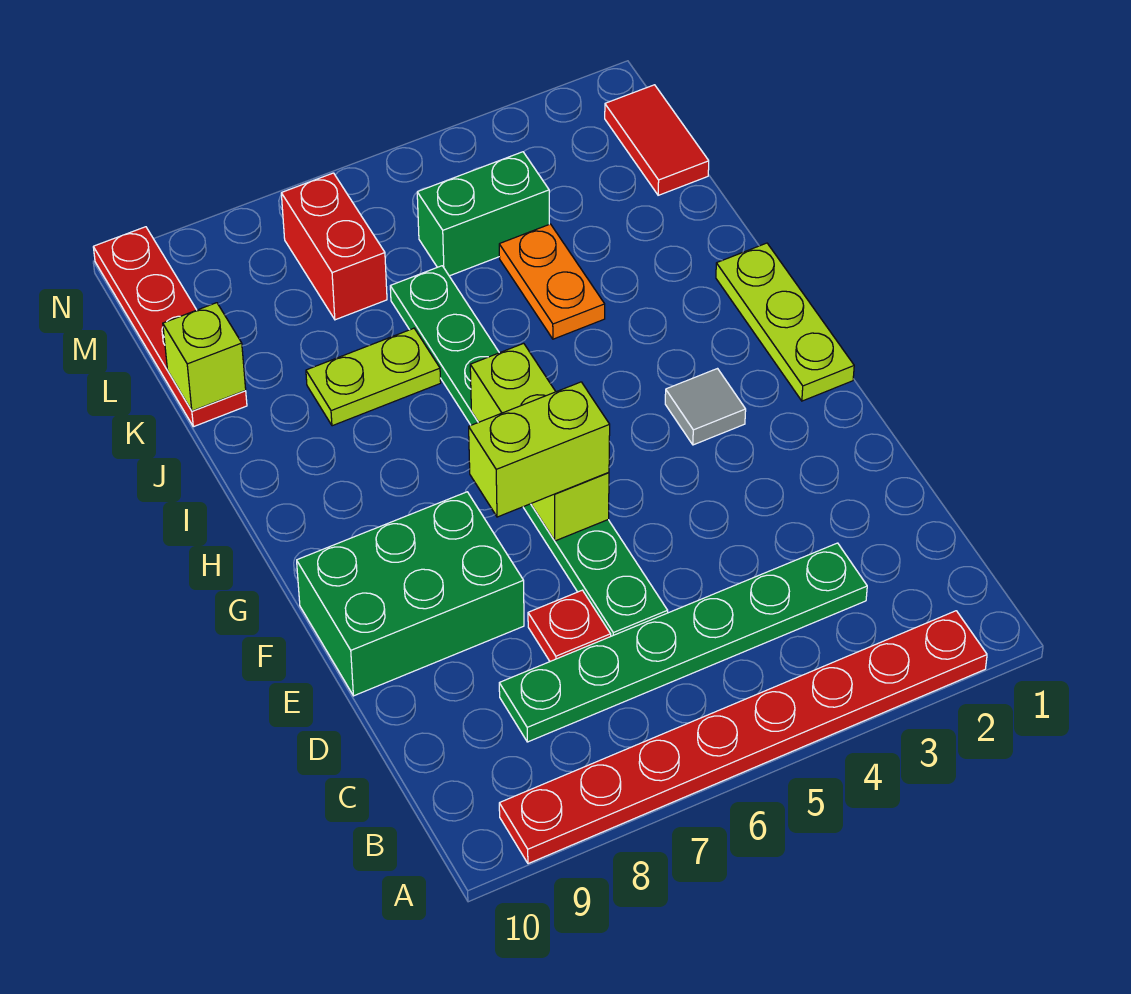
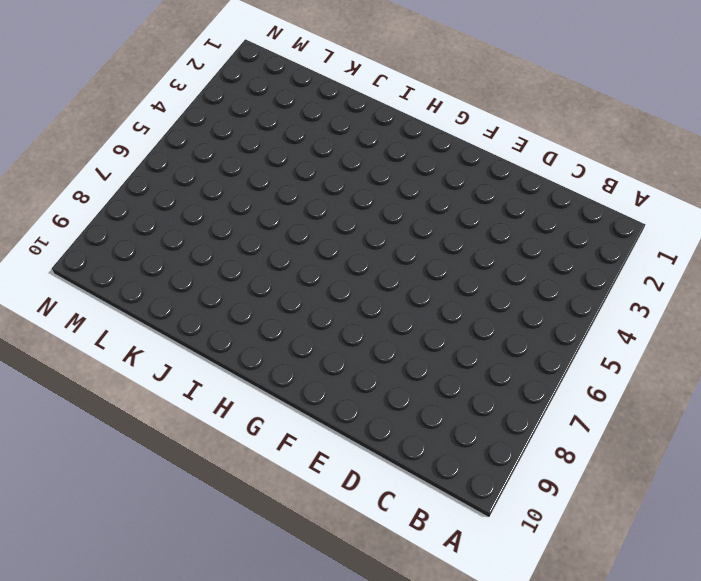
none -> red 1x8 plate [499,611,987,864]
none -> green 1x6 plate [499,543,867,742]
none -> green 1x8 plate [390,266,668,636]

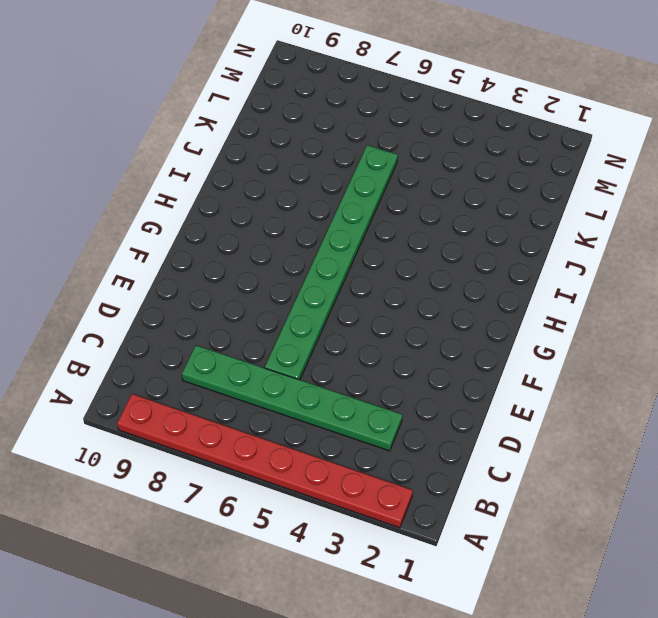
none -> red 1x1 plate [528,590,611,661]
none -> green 2x3 brick [297,492,524,696]
none -> lime 1x3 plate [716,243,854,401]

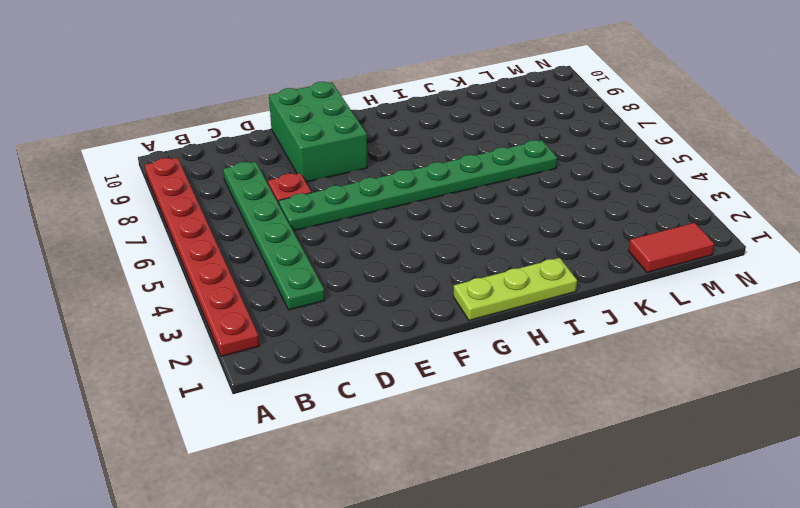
none -> grey 1x1 tile [665,369,746,445]
none -> orange 1x2 plate [499,224,605,339]
none -> lime 1x2 plate [306,328,441,426]

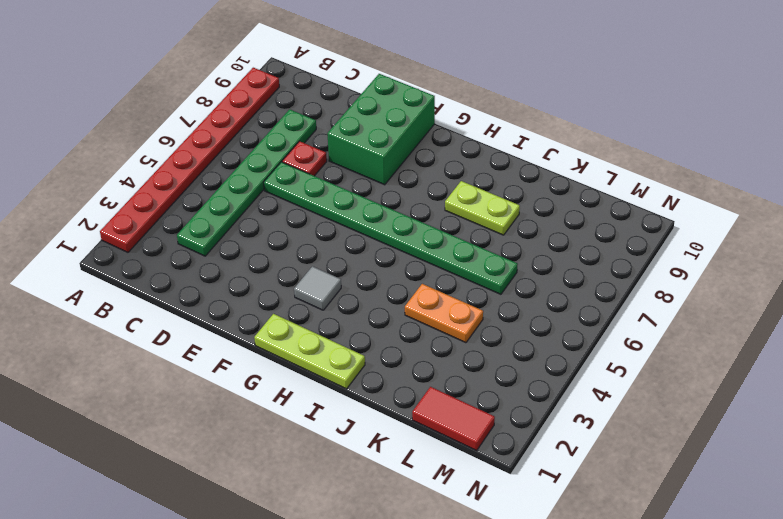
lime 1x2 plate [445,181,520,235] -> lime 1x2 plate turned to [306,328,441,426]
none -> red 1x4 plate [93,227,247,427]
none -> green 1x2 brick [417,152,549,276]
none -> red 1x2 brick [281,173,387,320]

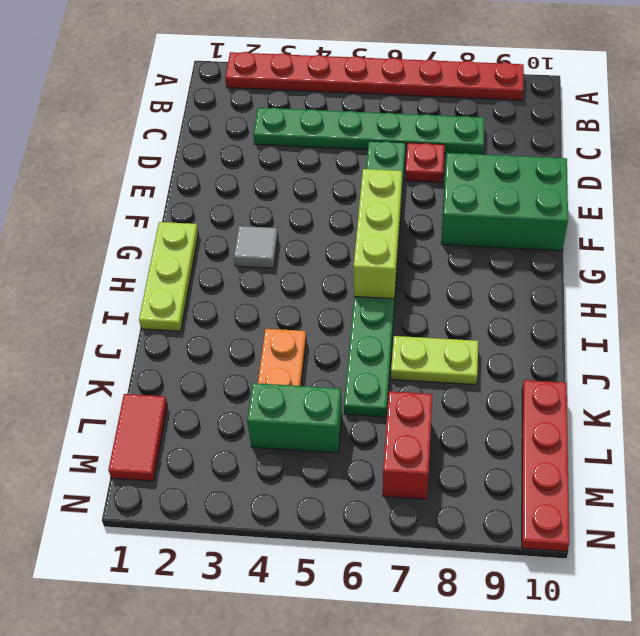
none -> lime 1x1 brick [163,303,246,411]
none -> lime 1x2 brick [469,382,610,517]

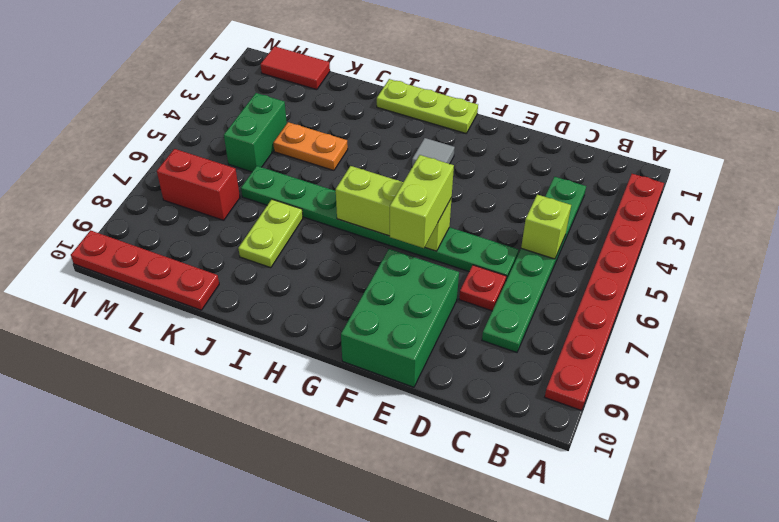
lime 1x1 brick [521,195,571,259] -> lime 1x1 brick moved to [163,303,246,411]

